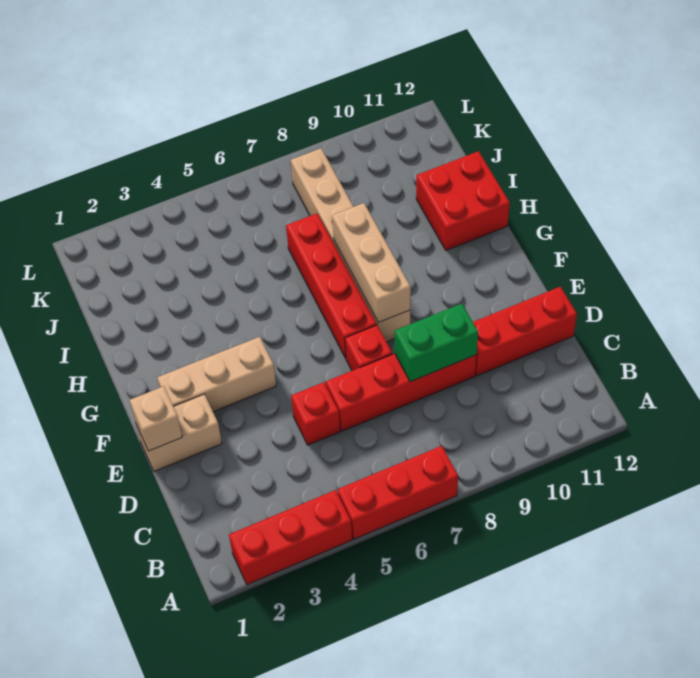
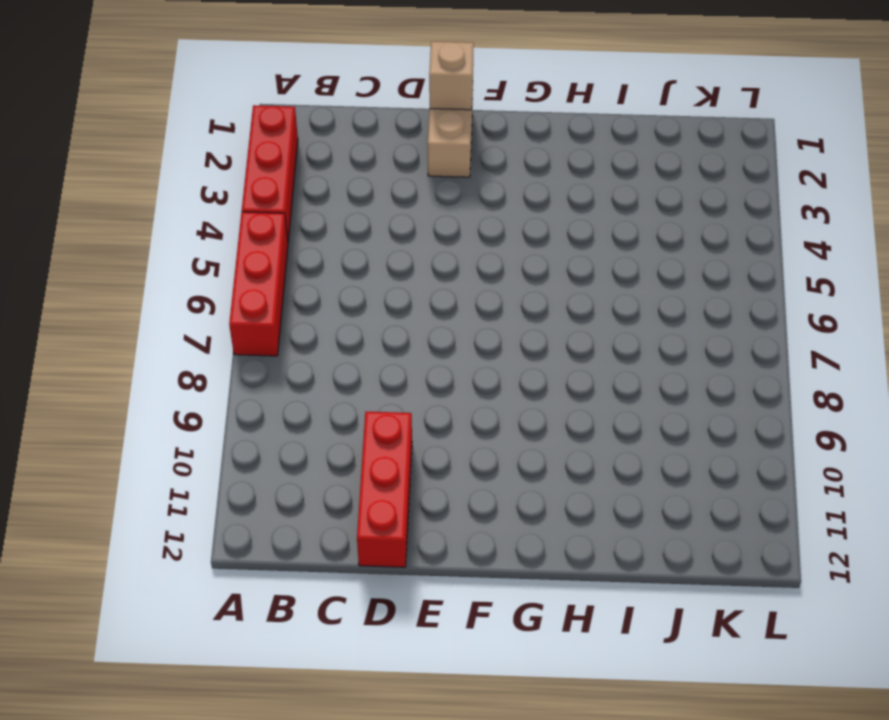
none -> red 1x1 brick [291,382,340,445]
none -> red 1x4 brick [326,354,477,431]
none -> red 1x1 brick [345,325,392,371]

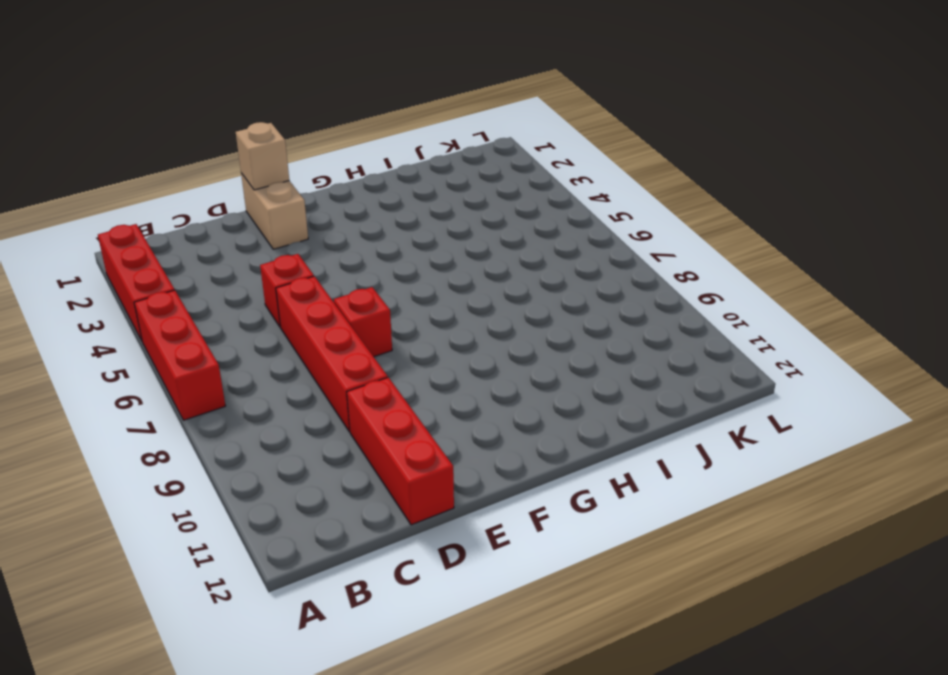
none -> tan 1x3 brick [157,337,276,412]
none -> red 1x4 brick [286,214,377,358]
none -> tan 1x6 brick [291,148,410,342]

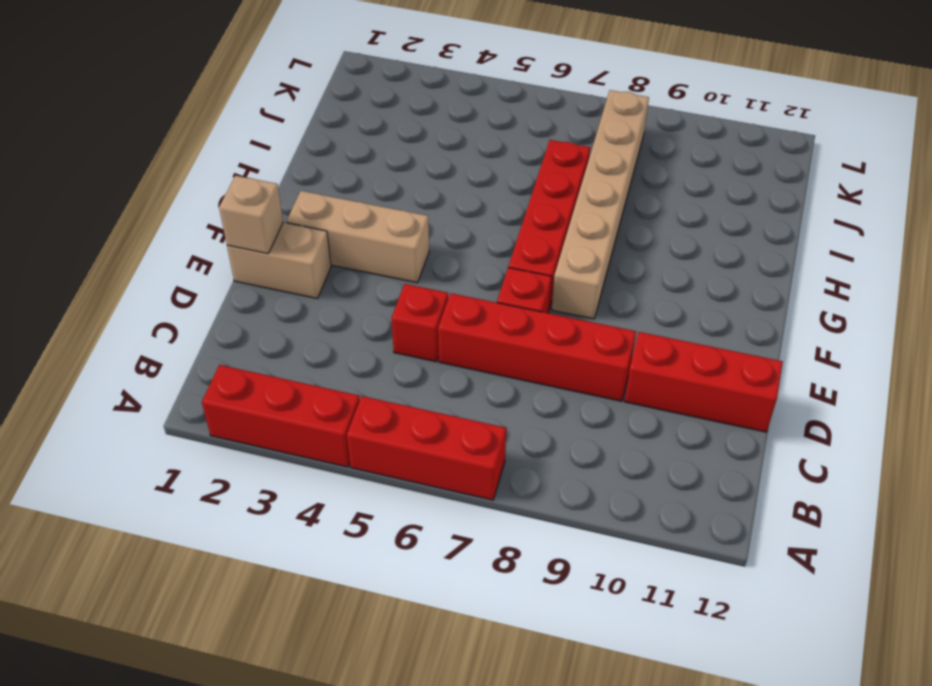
none -> red 2x2 brick [416,151,510,250]
none -> green 1x2 brick [395,304,478,382]
none -> tan 1x3 brick [332,203,411,323]

